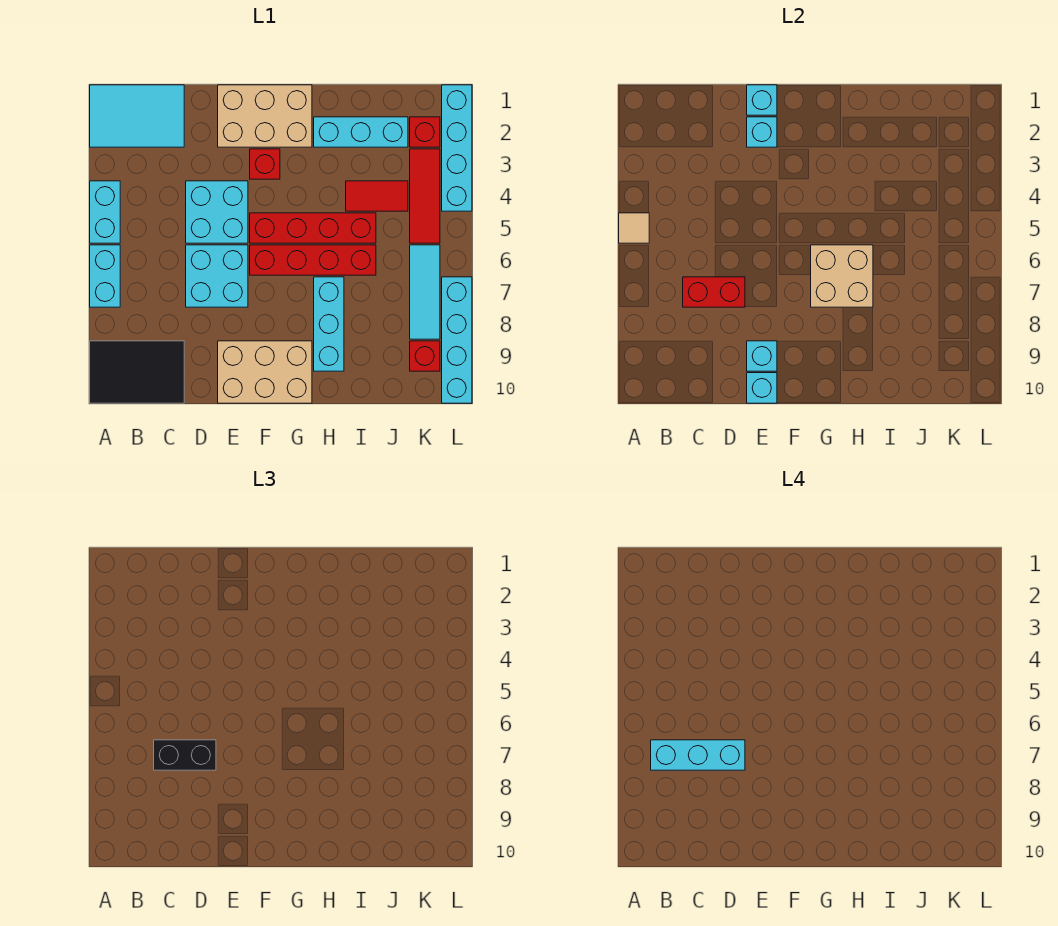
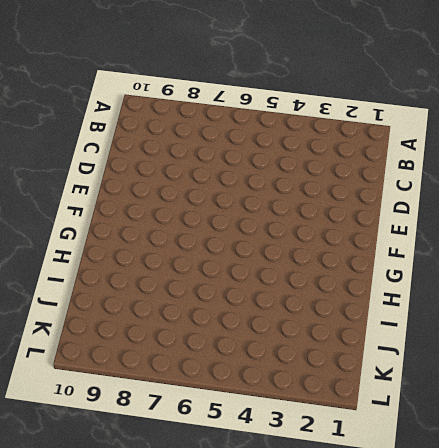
none -> cyan 2x3 tile [90,85,184,147]
none -> cyan 1x2 brick [90,181,120,243]
none -> cyan 1x2 brick [90,245,120,307]

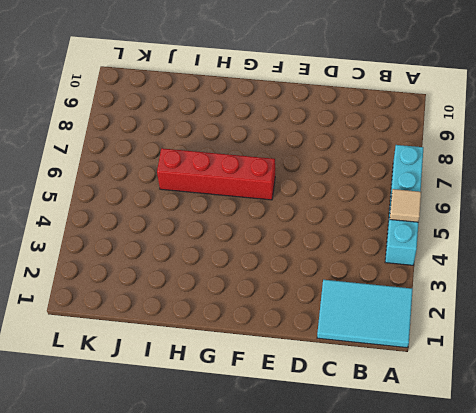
none -> black 2x3 tile [90,341,184,403]
none -> cyan 2x2 brick [186,181,248,243]
none -> cyan 2x2 brick [186,245,248,307]

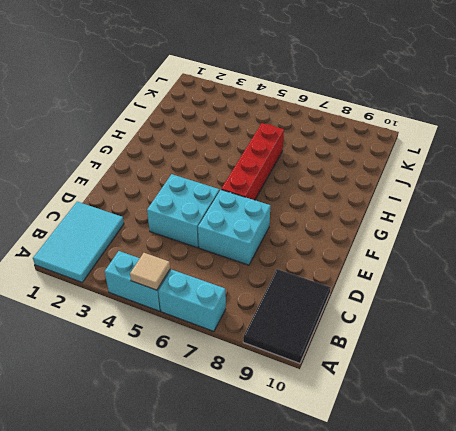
none -> tan 2x3 brick [218,85,312,147]
none -> tan 2x3 brick [218,341,312,403]
none -> red 1x1 brick [250,149,280,179]

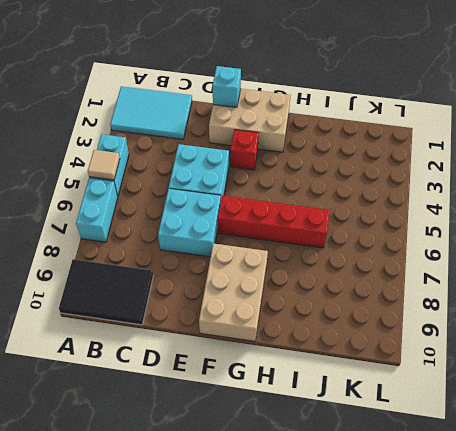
tan 2x3 brick [199,243,268,341] -> tan 2x3 brick turned to [218,341,312,403]
none -> red 1x4 brick [250,213,376,243]
none -> cyan 1x3 brick [314,117,408,147]
none -> cyan 1x3 brick [314,277,344,371]

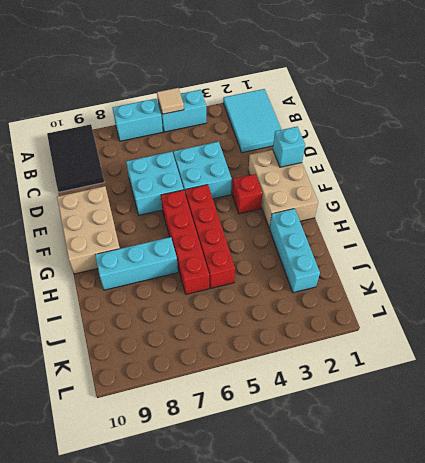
none -> red 1x2 tile [346,181,408,211]
none -> red 1x1 brick [410,117,440,147]
none -> red 1x3 tile [410,149,440,243]

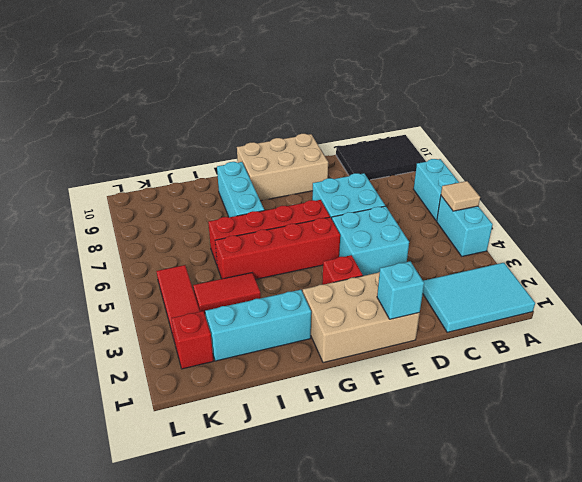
none -> cyan 1x3 tile [410,245,440,339]
none -> red 1x1 brick [410,341,440,371]
none -> cyan 1x4 brick [442,85,472,211]

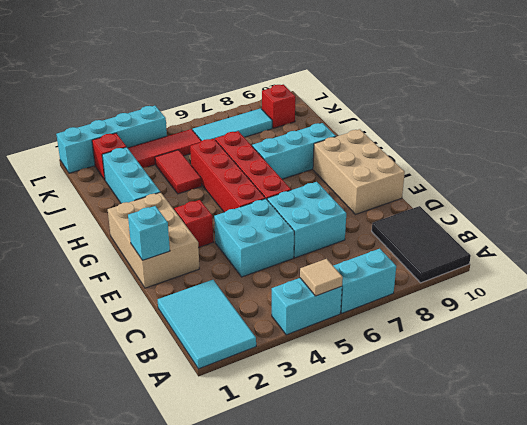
none -> cyan 1x4 brick [442,277,472,403]
none -> red 1x2 brick [683,277,745,307]
none -> cyan 1x1 brick [747,117,777,147]

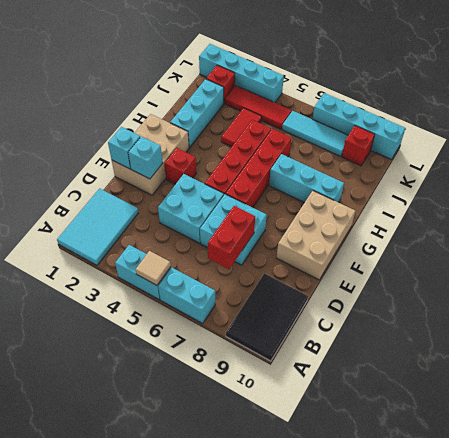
none -> cyan 1x1 brick [747,341,777,371]
none -> cyan 1x1 brick [747,373,777,403]
none -> tan 2x2 brick [811,245,873,307]

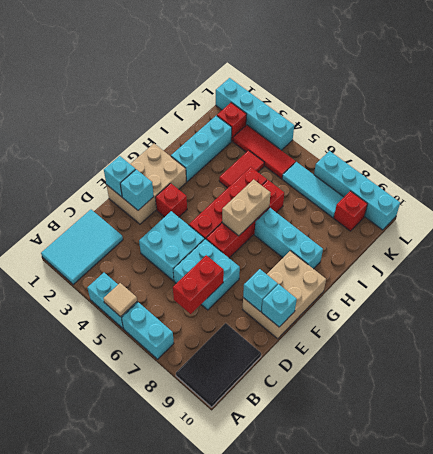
tan 1x2 brick [222,180,270,236] -> tan 2x2 brick [811,245,873,307]
none -> black 1x2 brick [154,740,216,770]
none -> cyan 1x3 brick [651,740,745,770]

